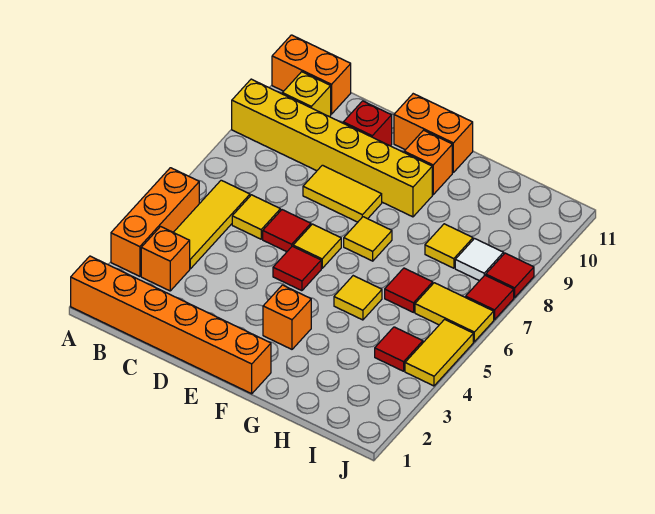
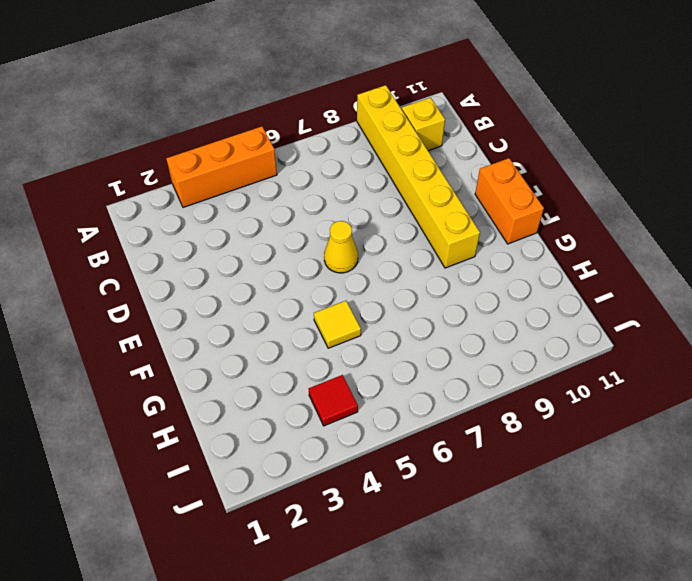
yellow 1x1 cone [324,221,358,273] -> yellow 1x1 tile [293,224,341,268]
none -> orange 1x6 brick [71,256,271,394]
none -> orange 1x2 brick [272,35,351,114]
none -> orange 1x1 brick [141,227,190,291]

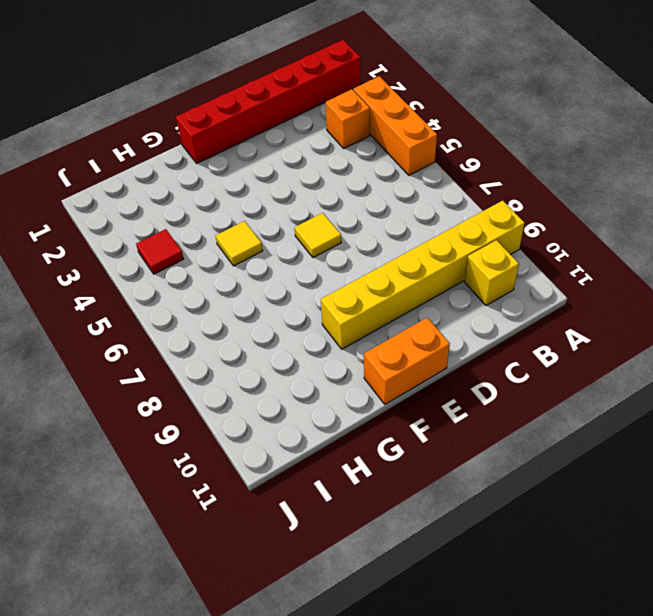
red 1x6 brick [176,40,360,163] -> orange 1x6 brick [71,256,271,394]
none -> orange 1x2 brick [272,35,351,114]
none -> yellow 1x3 tile [174,180,250,269]
none -> yellow 1x1 tile [232,195,280,239]

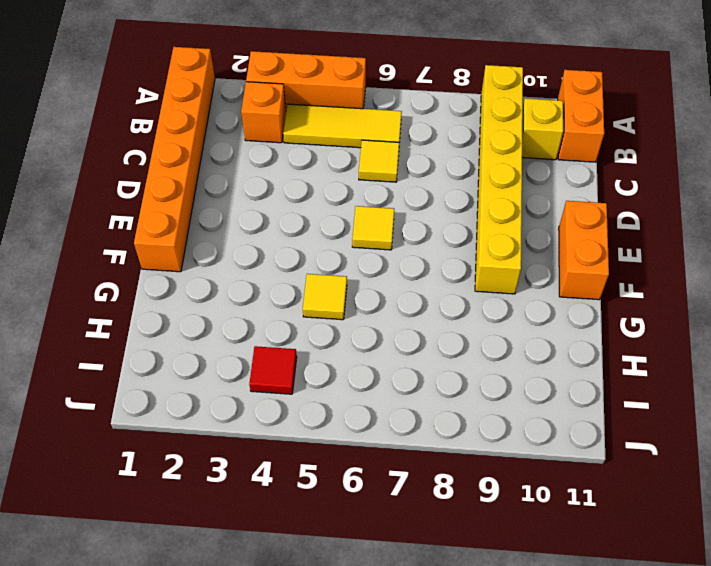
none -> red 1x1 tile [263,210,311,252]
none -> yellow 1x2 tile [303,165,382,222]
none -> red 1x1 brick [343,101,392,146]

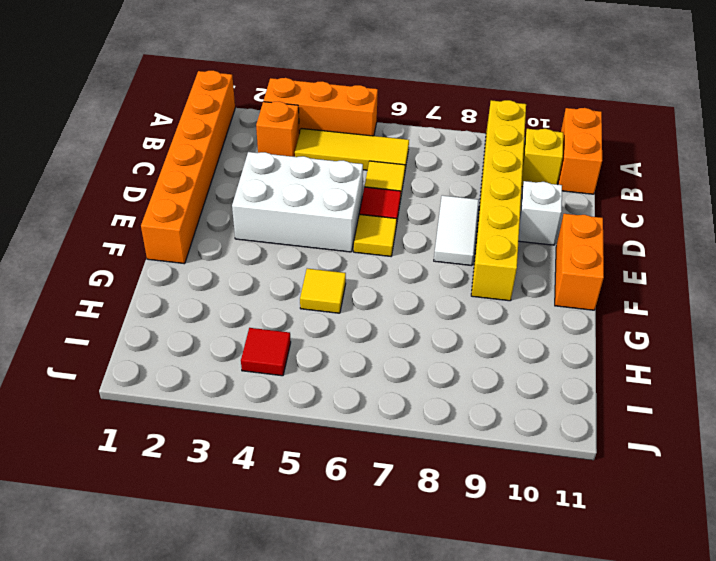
white 2x3 brick [232,152,363,252] -> red 1x1 tile [273,246,321,291]
white 1x2 tile [434,195,479,266] -> yellow 1x2 tile [303,165,382,222]
white 1x1 brick [519,181,562,245] -> red 1x1 brick [343,101,392,146]
none -> orange 1x1 brick [263,285,311,349]
none -> yellow 1x1 tile [344,217,392,261]
none -> orange 1x1 brick [404,130,452,195]

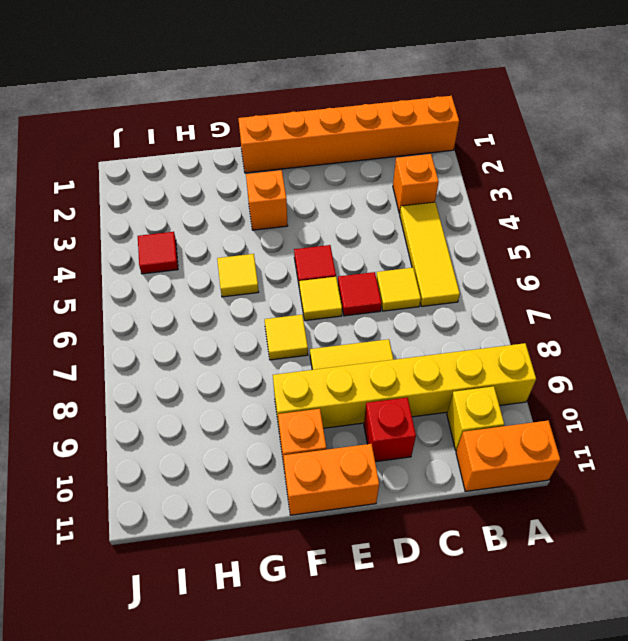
none -> orange 1x3 brick [111,168,199,276]
none -> red 1x1 tile [385,268,433,312]
none -> yellow 1x1 tile [425,224,473,268]

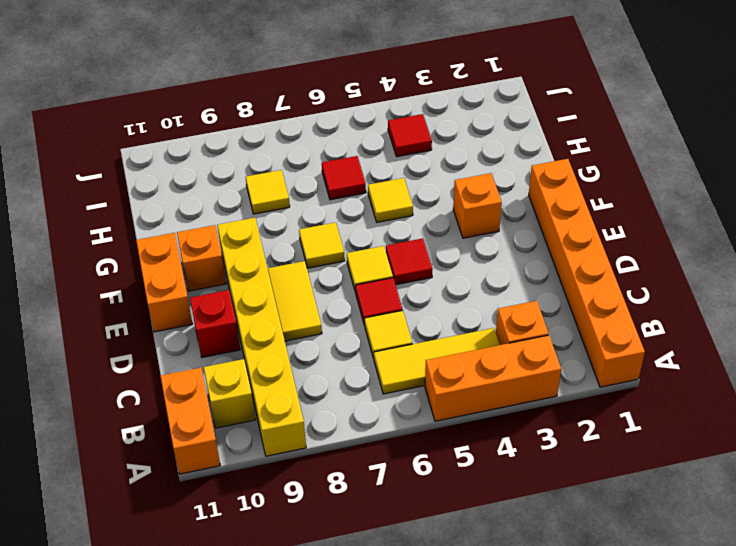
none -> yellow 1x2 tile [415,283,494,342]
none -> white 1x1 tile [455,239,504,281]
none -> yellow 1x2 tile [405,319,473,386]

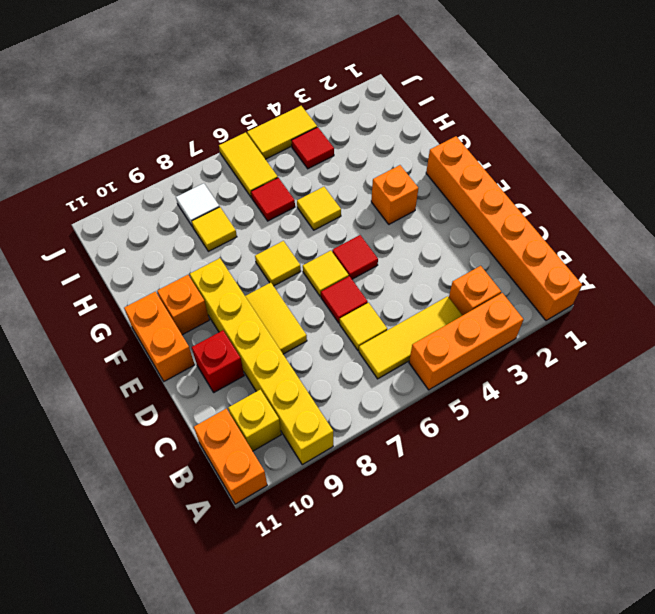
none -> red 1x1 tile [466,275,514,320]
none -> red 1x1 tile [486,253,534,297]

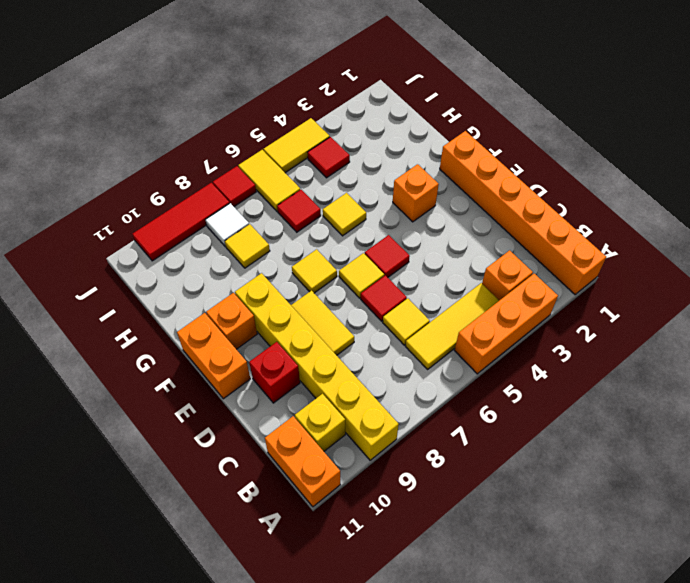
red 1x3 tile [133,183,230,261] -> red 1x1 tile [486,253,534,297]

